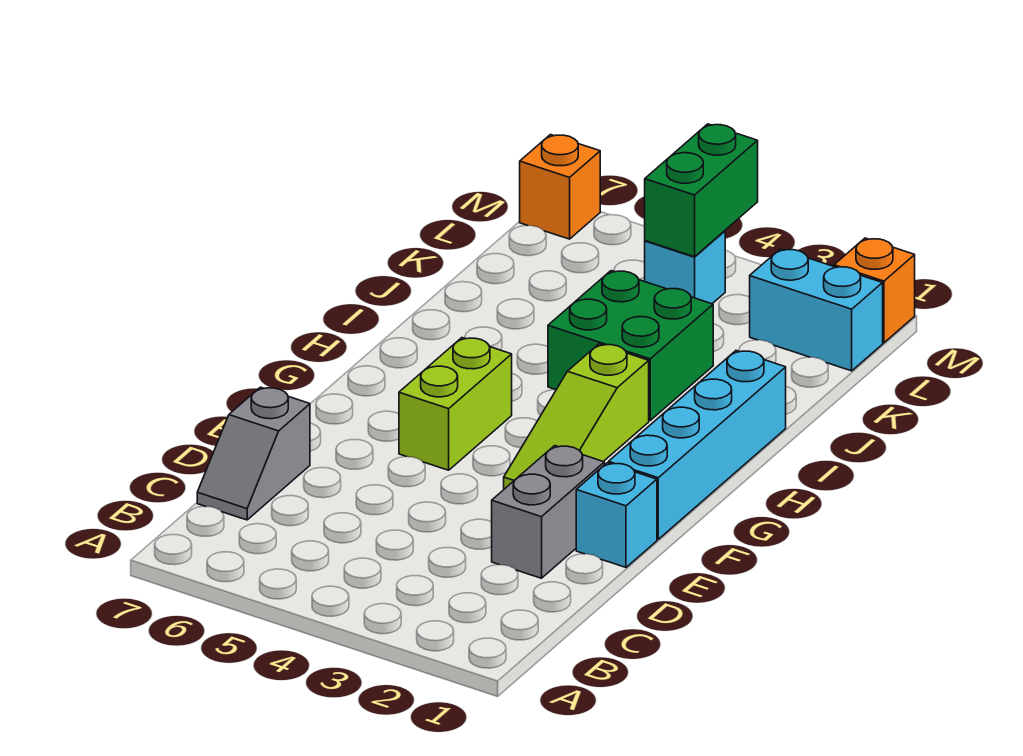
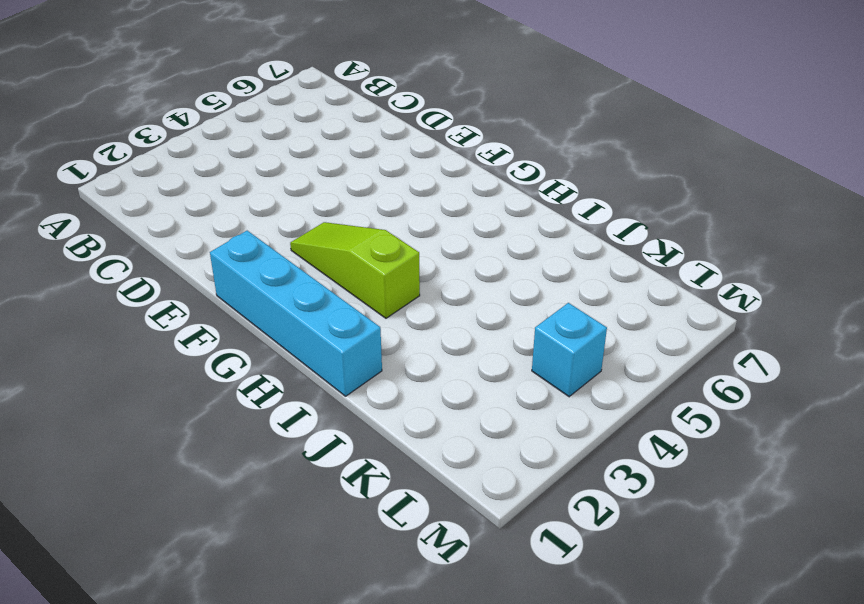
none -> grey 1x2 slope [197,387,310,520]
none -> grey 1x2 brick [492,446,604,578]
none -> cyan 1x1 brick [576,463,657,567]

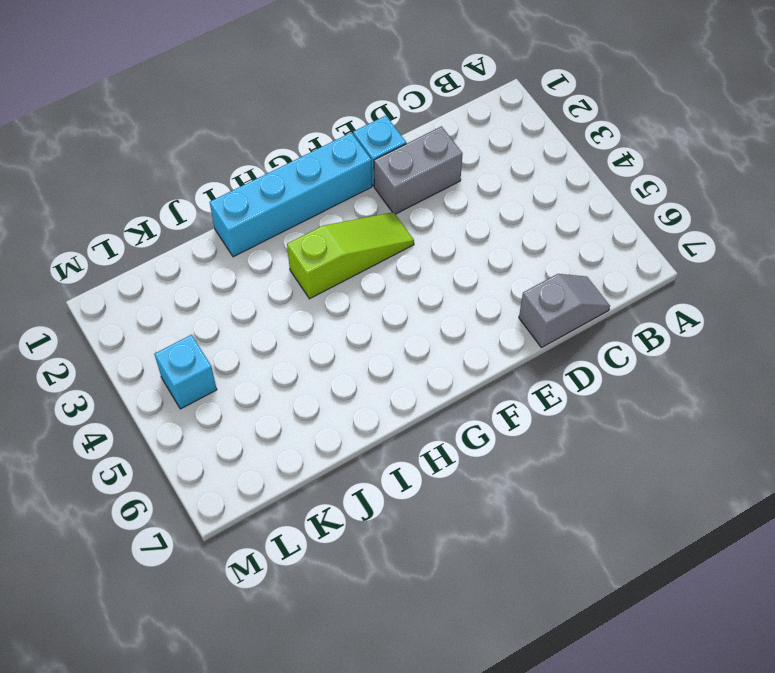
none -> lime 1x2 brick [399,338,512,470]
none -> green 2x2 brick [548,271,713,420]
none -> cyan 1x2 brick [750,249,883,371]

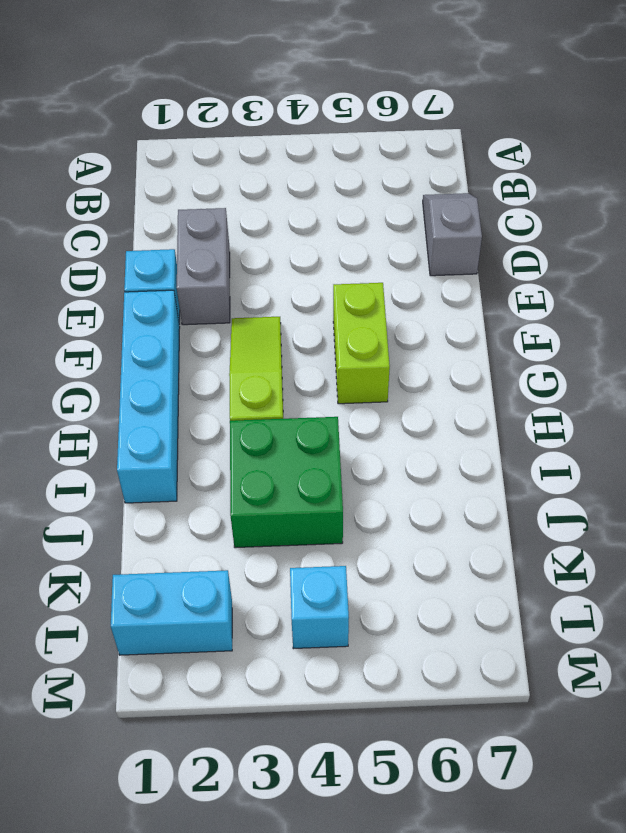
none -> orange 1x1 brick [834,238,915,343]
none -> orange 1x1 brick [520,135,600,239]
none -> green 1x2 brick [645,124,758,257]

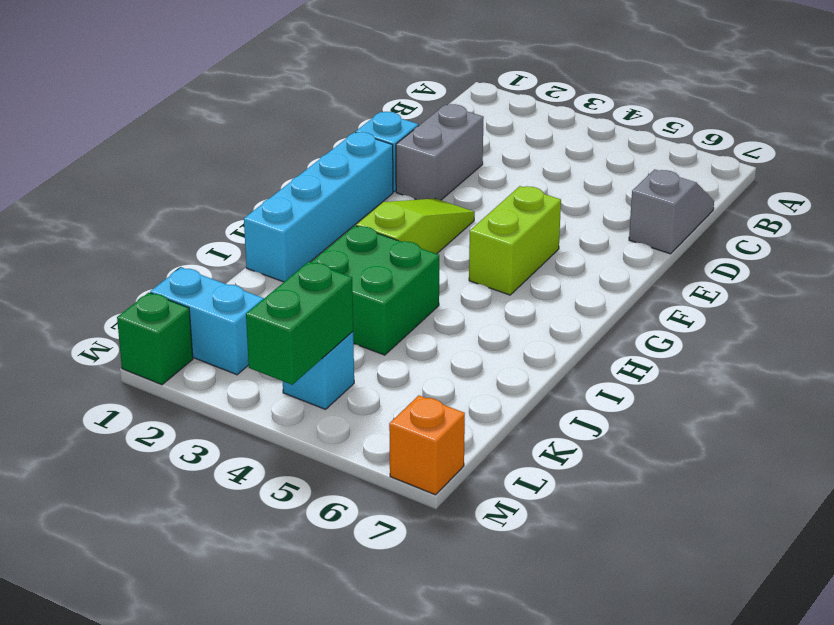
green 1x1 brick [117,293,193,385] -> orange 1x1 brick [834,238,915,343]

